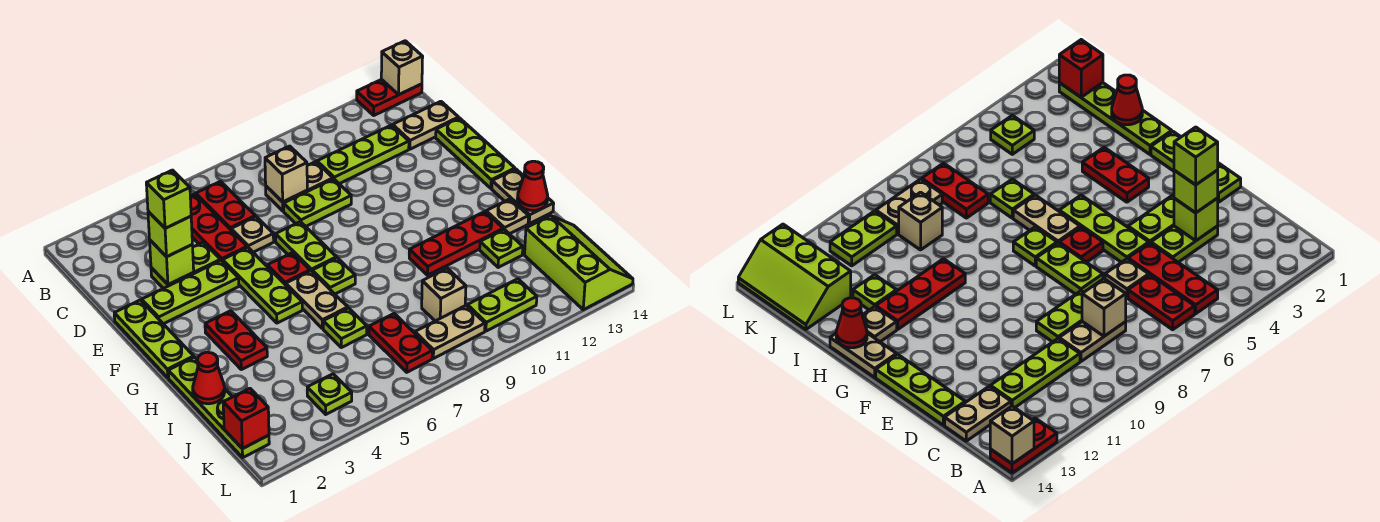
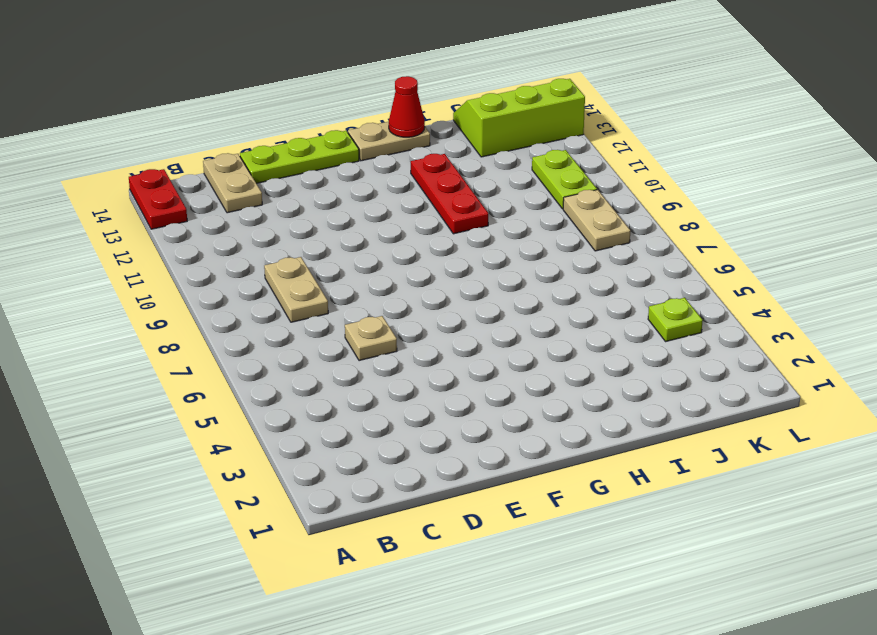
none -> red 1x3 plate [190,194,247,261]
none -> red 1x2 plate [196,181,255,230]
none -> lime 1x3 plate [317,125,409,184]
none -> lime 1x2 plate [151,242,221,289]

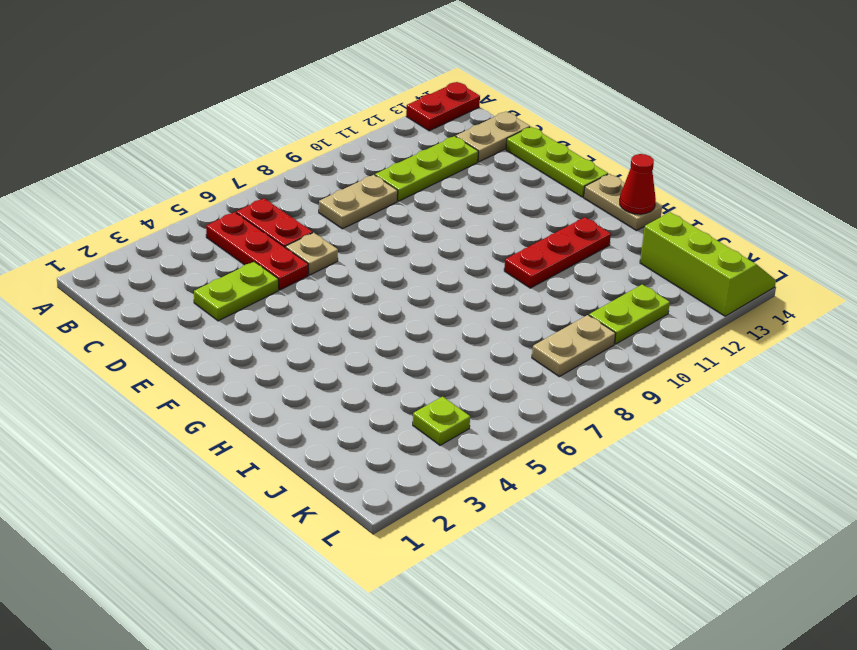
none -> lime 1x2 plate [284,179,351,226]
none -> lime 1x3 plate [114,300,194,378]
none -> lime 1x3 plate [142,260,239,324]
none -> lime 1x3 plate [223,247,302,323]

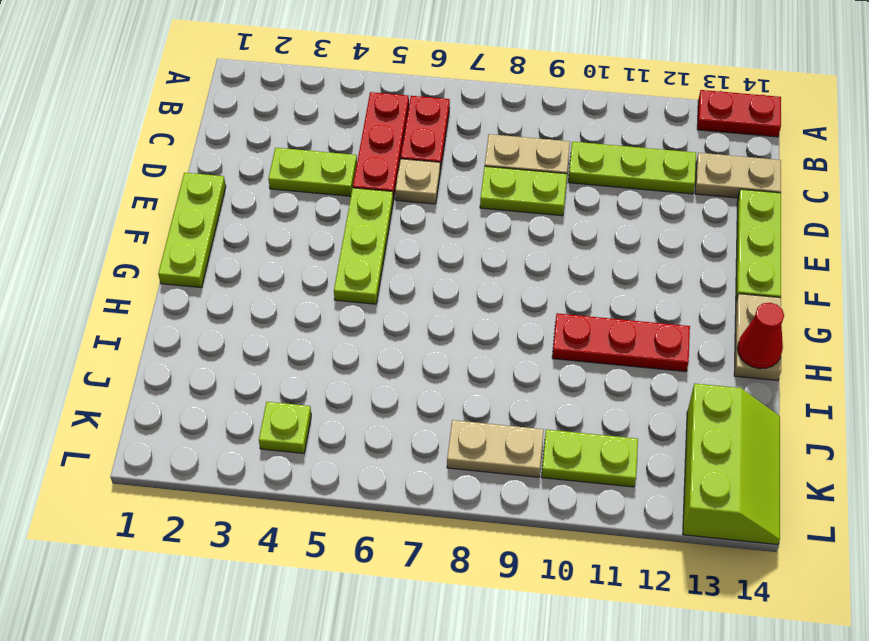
none -> lime 1x3 plate [142,260,239,324]
none -> lime 1x2 plate [276,222,336,271]
none -> red 1x1 plate [267,253,310,285]
none -> red 1x2 plate [205,311,267,370]

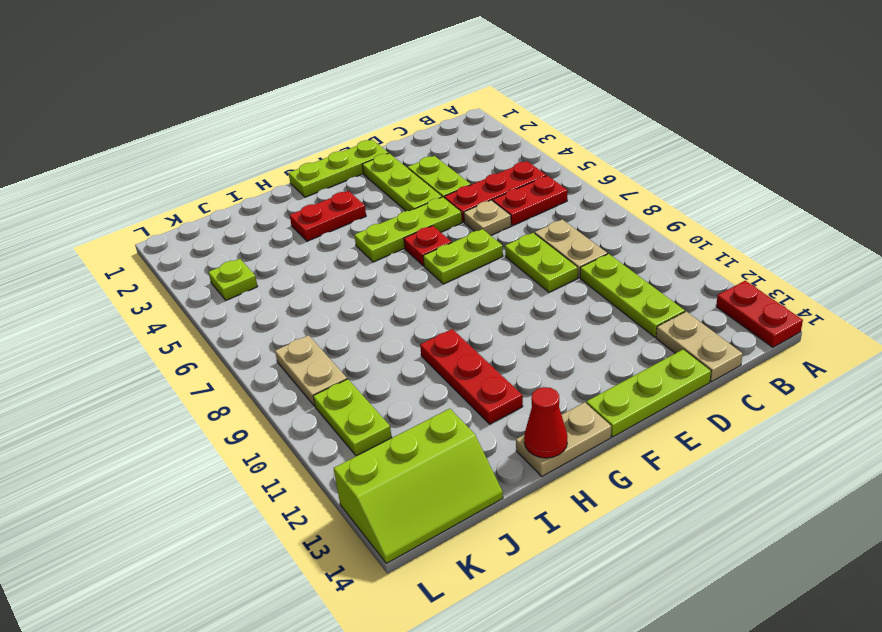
none -> tan 1x2 plate [286,271,348,329]
none -> lime 1x1 plate [312,258,355,294]
none -> lime 1x4 plate [168,357,269,457]
none -> tan 1x1 plate [486,199,529,234]

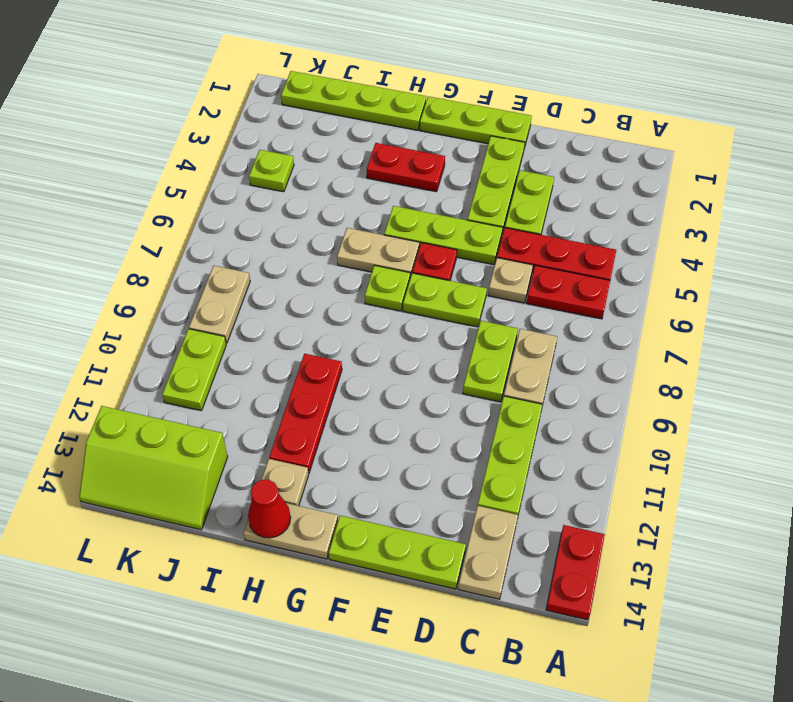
none -> lime 1x1 plate [323,308,367,348]
none -> lime 1x1 plate [480,229,523,267]
none -> red 1x2 plate [369,314,432,372]
none -> tan 1x1 brick [422,268,466,321]

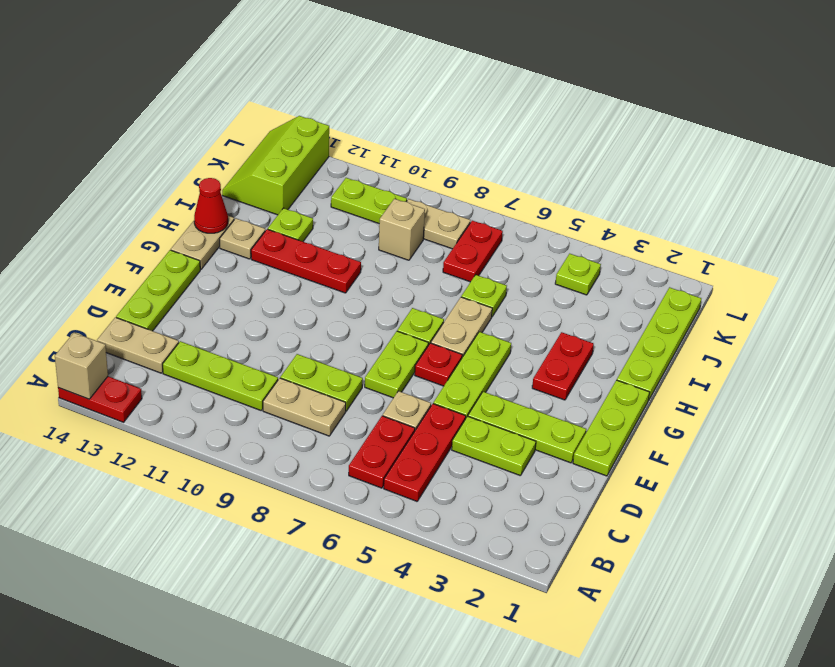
none -> tan 1x1 brick [265,146,307,202]
none -> lime 1x1 brick [150,240,194,285]
none -> red 1x1 cone [193,352,225,404]
none -> red 1x1 brick [223,388,269,449]

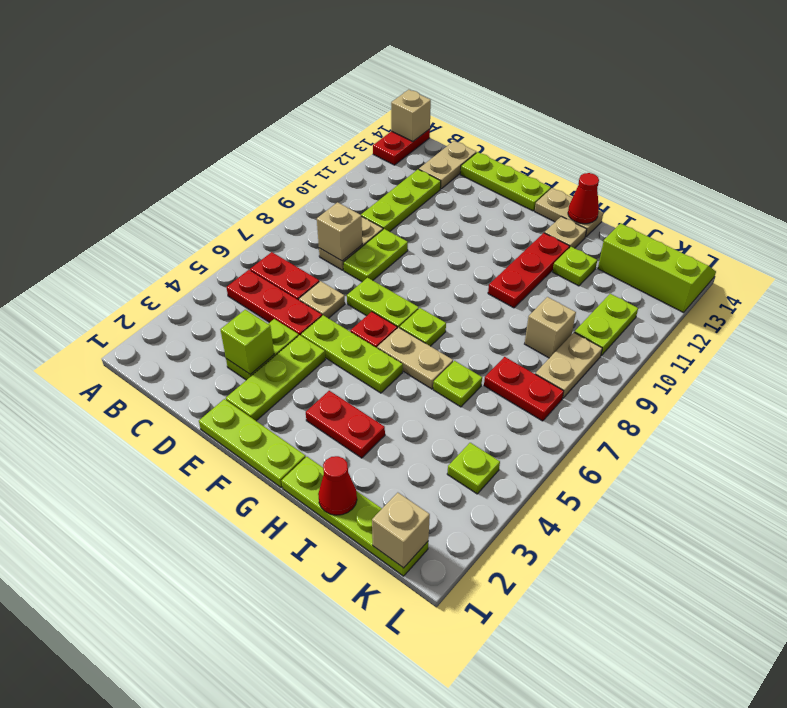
tan 1x1 brick [372,493,430,568] -> red 1x1 brick [223,388,269,449]
none -> lime 1x1 brick [148,211,192,257]
none -> lime 1x1 brick [146,170,191,228]

